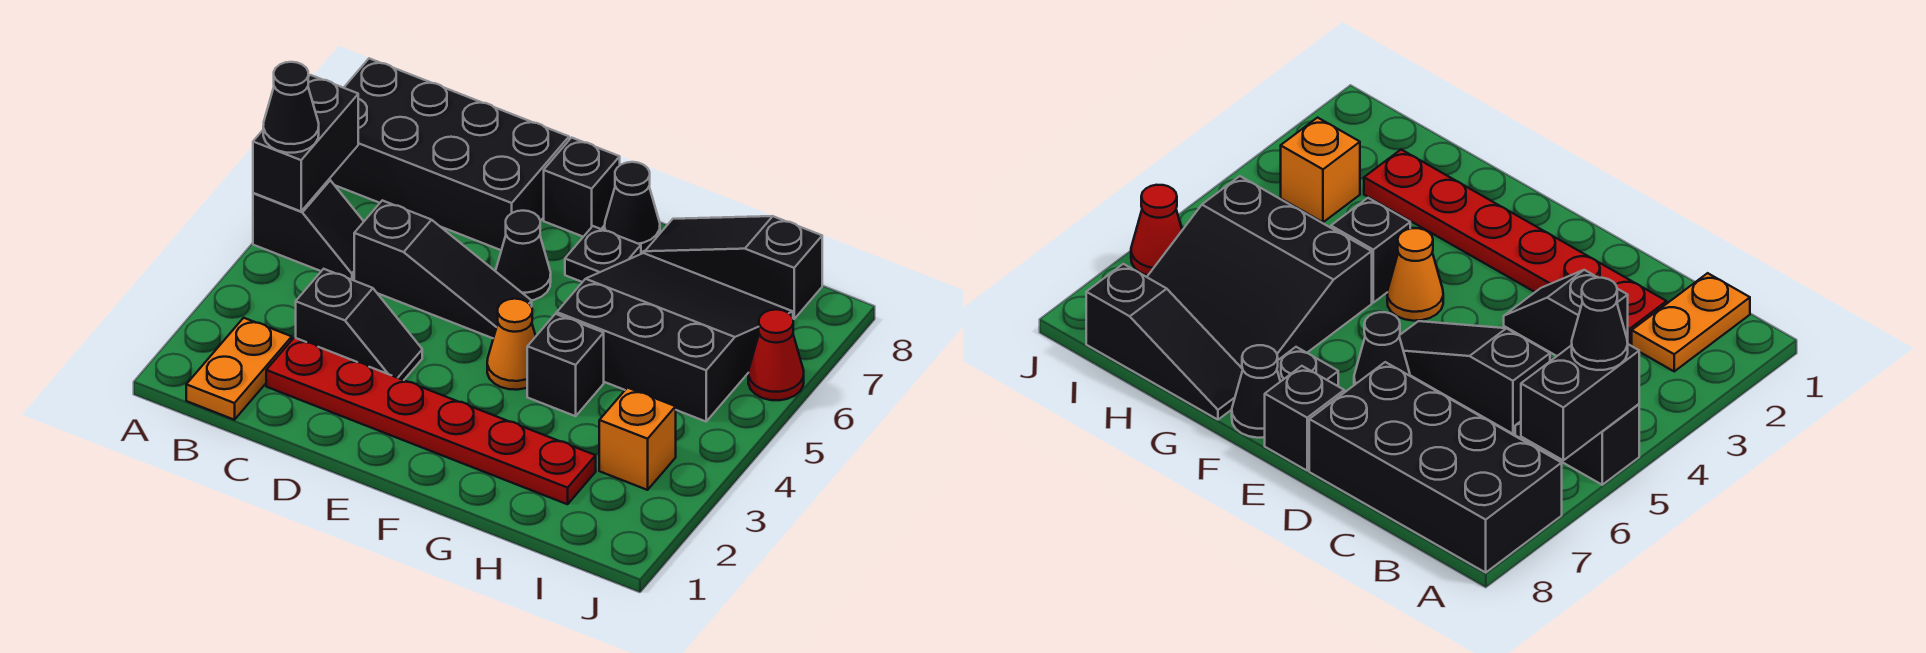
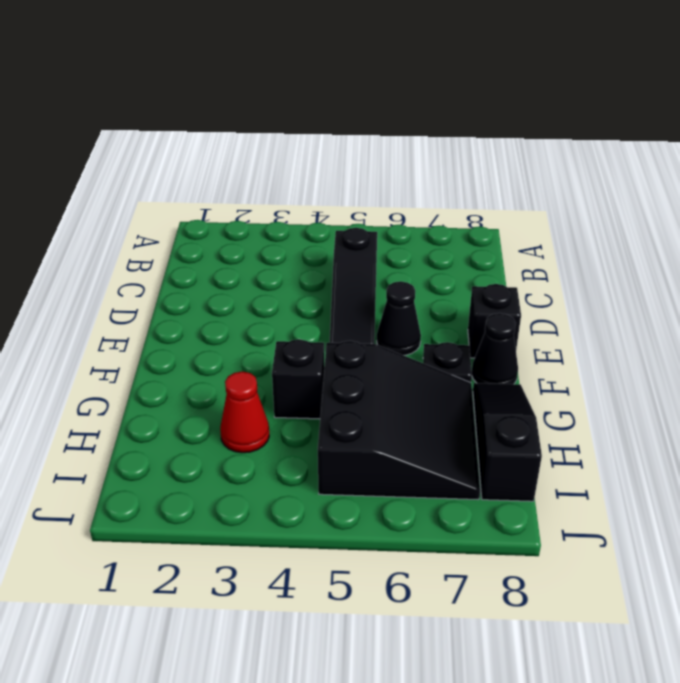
red 1x1 cone [220,372,269,453] -> red 1x1 cone moved to [748,309,804,400]
none -> black 1x2 slope [253,180,364,280]
none -> black 2x4 brick [329,58,569,250]
none -> orange 1x2 plate [186,318,292,420]

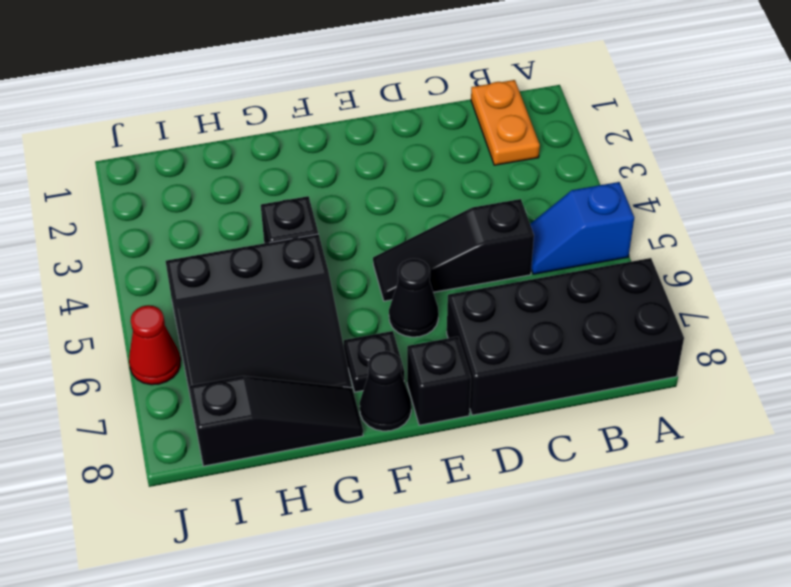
blue 1x2 slope [530,182,634,274] -> black 1x2 slope [253,180,364,280]
none -> red 1x6 plate [266,338,596,504]
none -> black 1x2 slope [296,269,422,380]
none -> orange 1x1 cone [487,299,536,390]

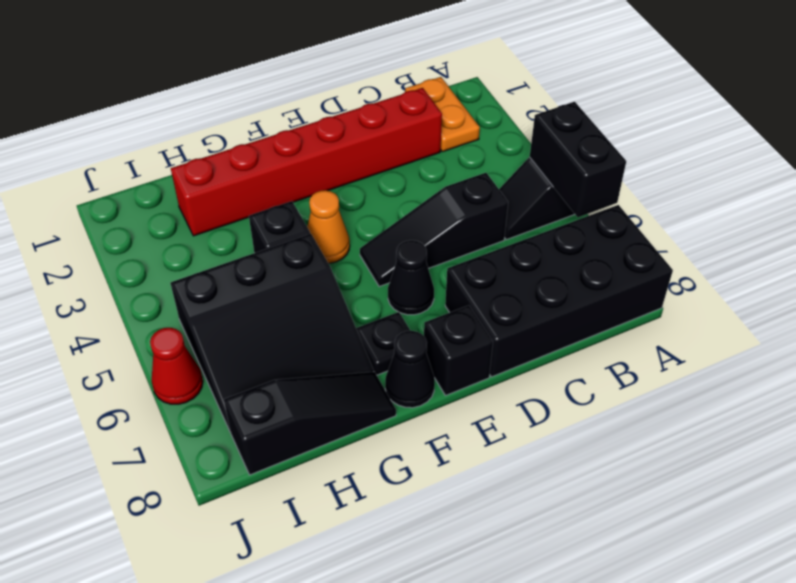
red 1x6 brick [171,88,442,236] -> red 1x6 plate [266,338,596,504]
none -> black 1x2 slope [296,269,422,380]
none -> orange 1x1 brick [599,388,676,490]
none -> black 1x1 cone [263,62,319,153]

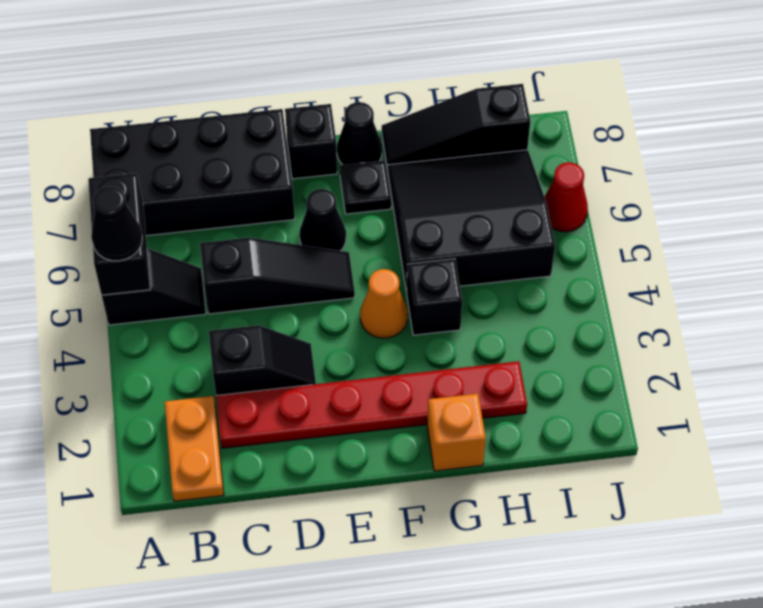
orange 1x1 brick [427,394,486,471] -> orange 1x1 brick moved to [599,388,676,490]

